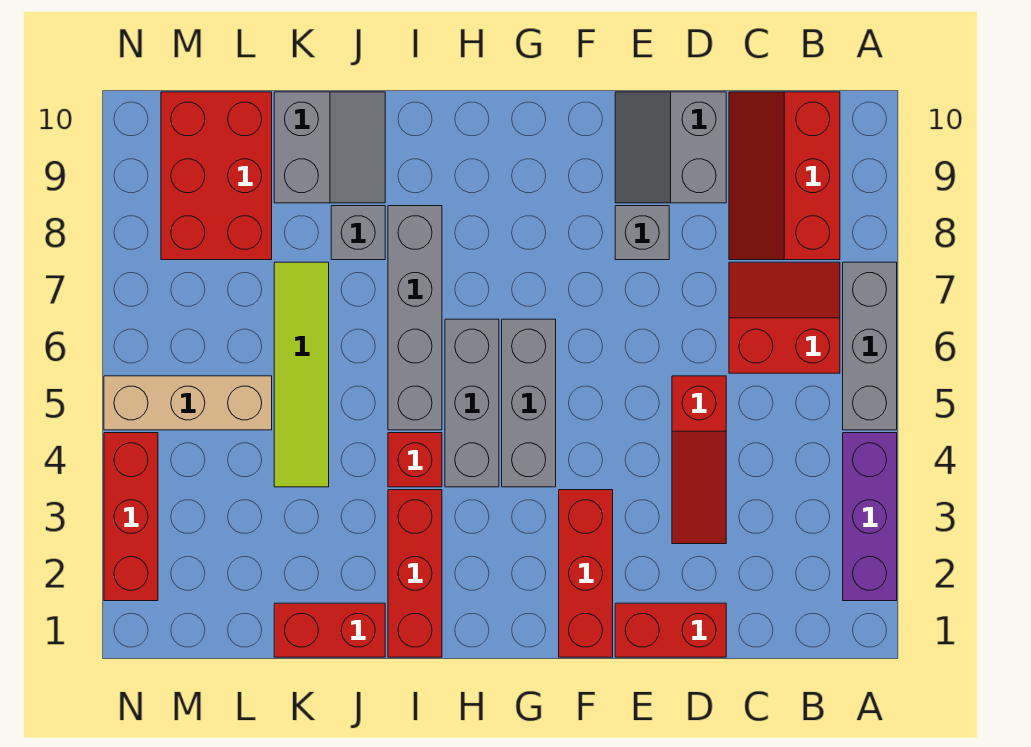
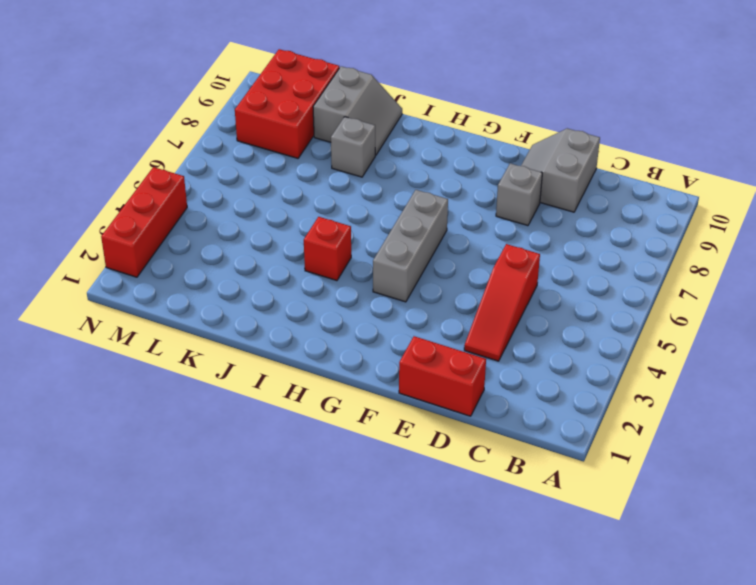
none -> purple 1x3 brick [843,433,897,601]
none -> grey 1x3 brick [843,262,897,430]
none -> red 2x2 slope [729,262,840,373]

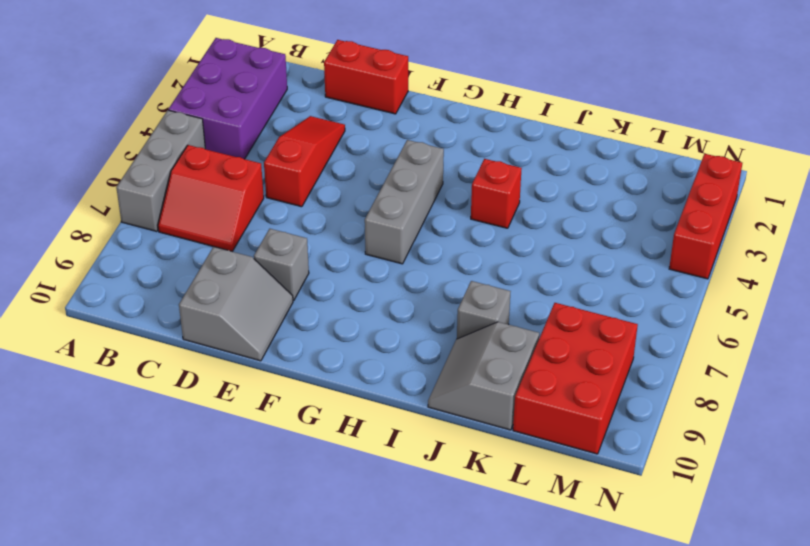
purple 2x3 brick [168,38,287,159] -> purple 1x3 brick [843,433,897,601]
none -> red 2x3 slope [729,92,840,260]
none -> red 1x3 brick [559,490,613,657]
none -> grey 1x3 brick [445,319,499,487]

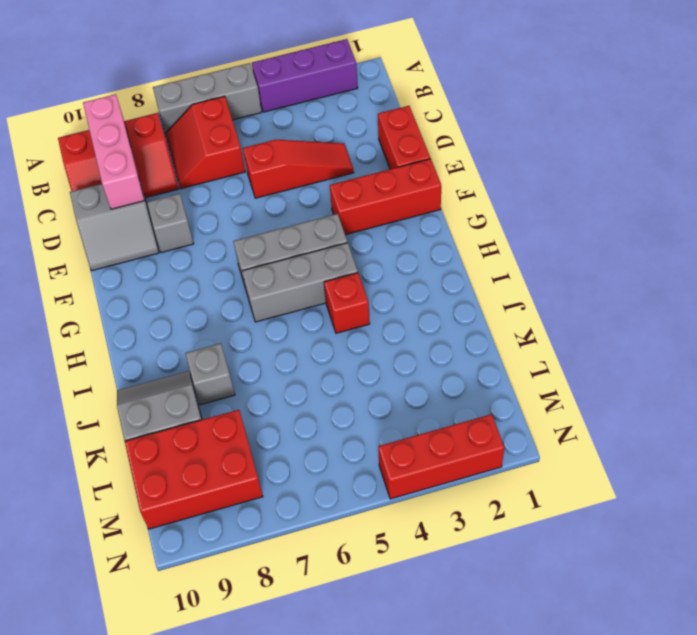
pink 1x3 brick [83,94,144,209] -> none
none -> red 1x3 brick [388,490,442,657]
none -> grey 1x4 brick [388,206,442,430]
none -> red 1x2 brick [274,603,385,657]

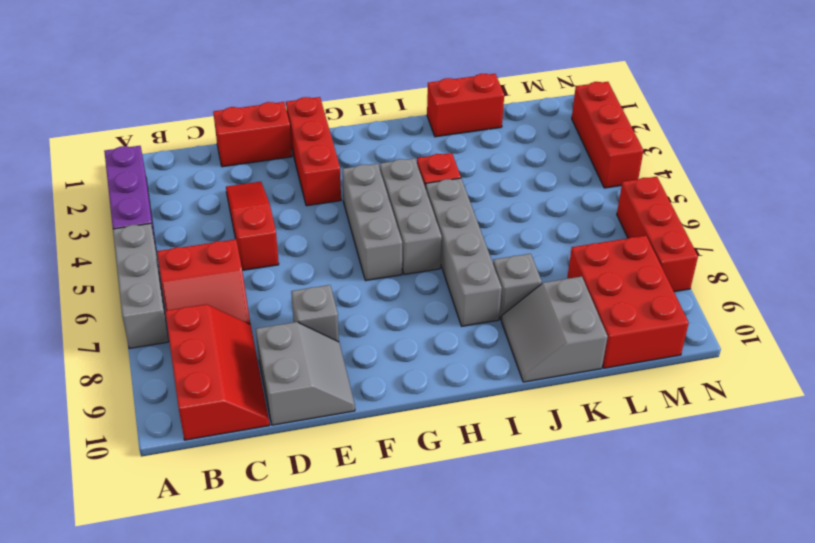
red 1x3 brick [617,177,698,292] -> red 1x3 brick moved to [388,490,442,657]
none -> lime 1x4 tile [274,262,329,487]
none -> tan 1x3 brick [104,376,272,430]

